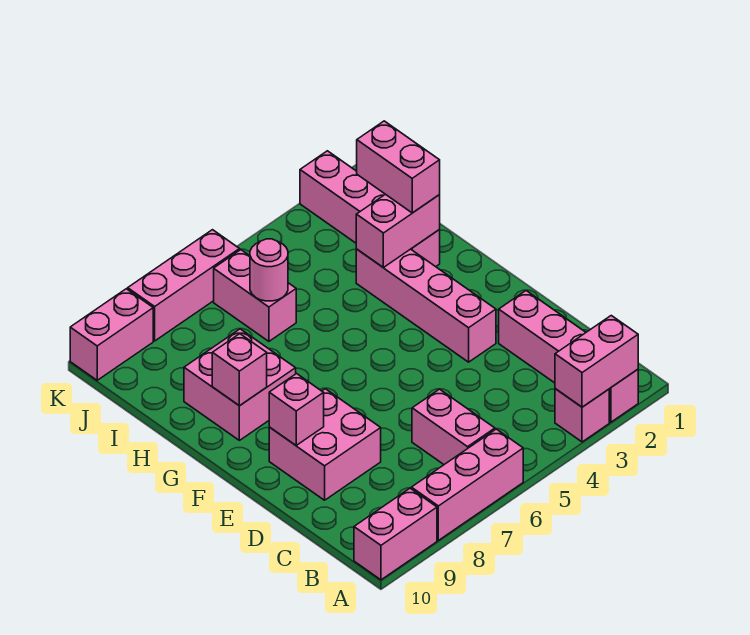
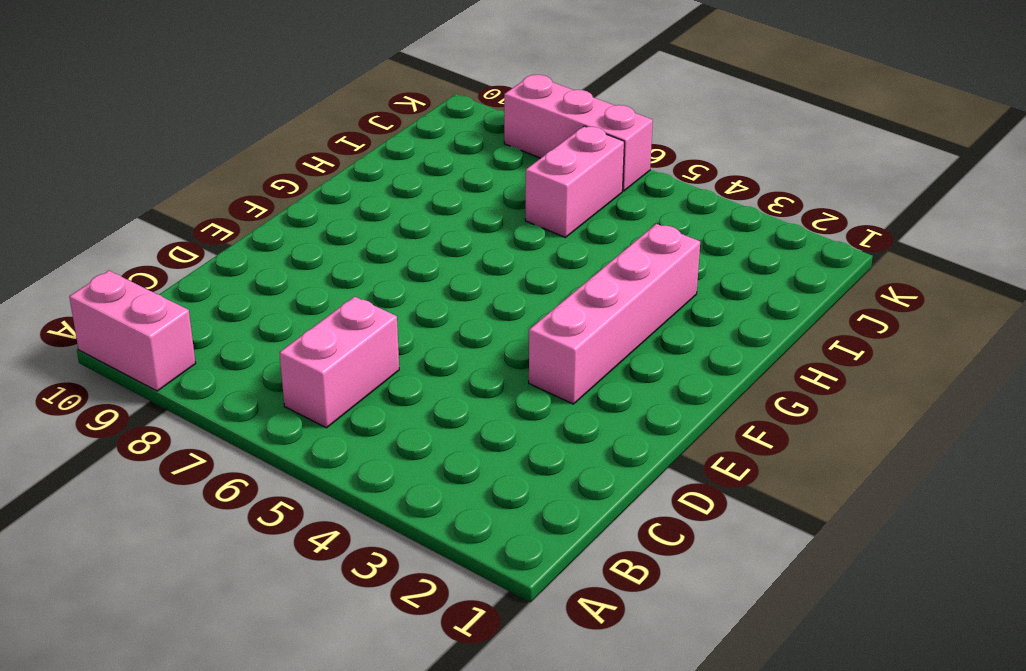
none -> pink 1x4 brick [499,291,638,422]
none -> pink 1x1 brick [555,389,609,442]
none -> pink 1x3 brick [411,429,523,540]

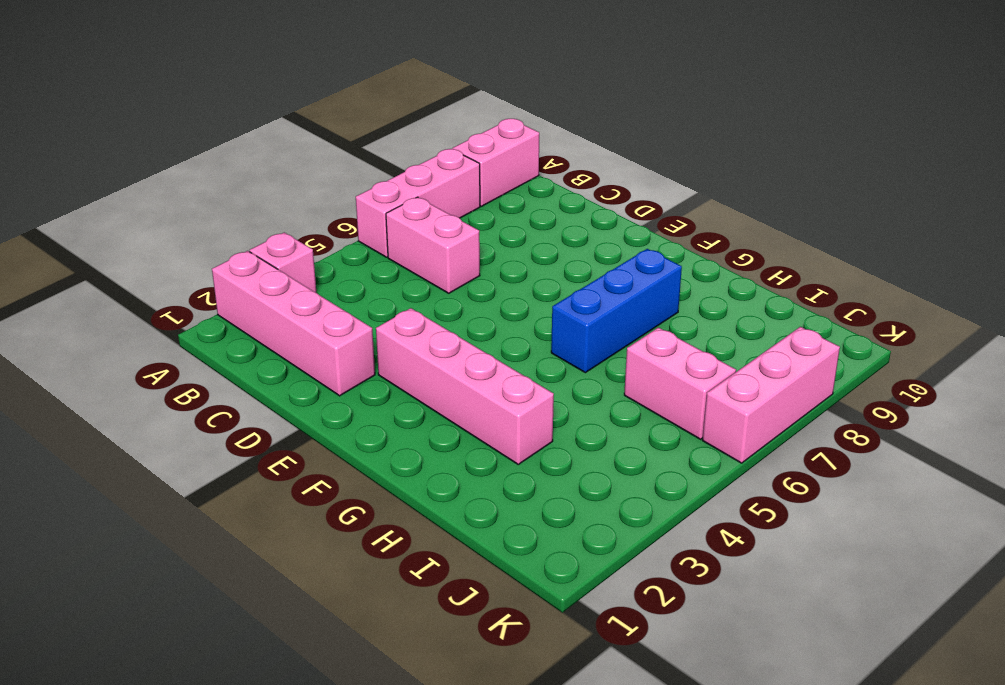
blue 1x3 brick [551,249,682,373] -> pink 2x2 brick [184,329,296,440]
none -> pink 2x2 brick [269,389,381,500]
none -> pink 1x4 brick [300,151,440,267]
none -> pink 1x2 brick [70,289,153,380]

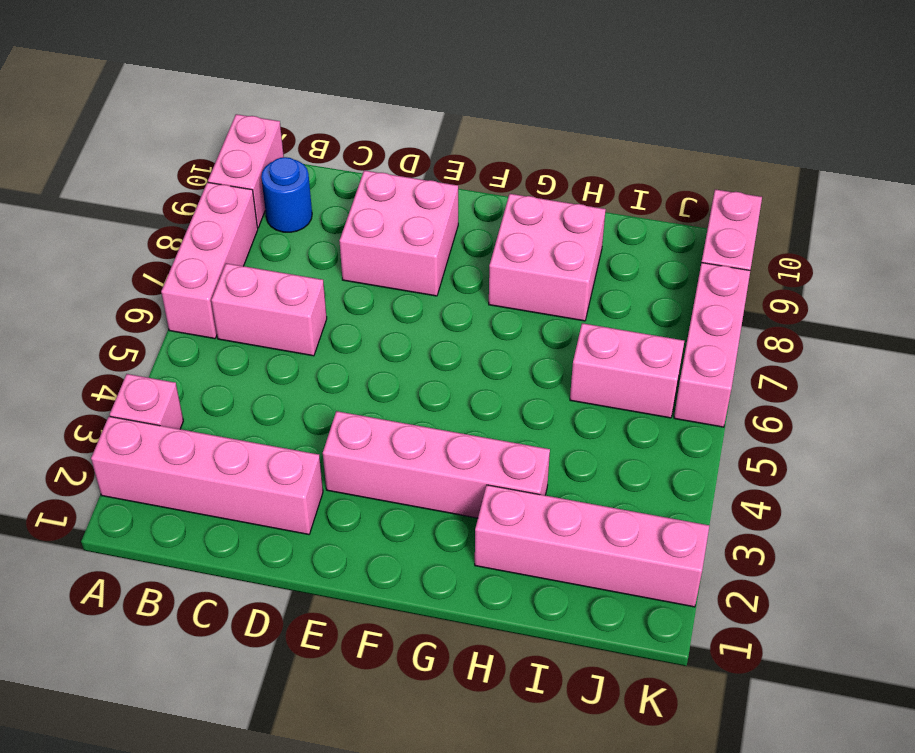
blue 1x1 round brick [261,157,312,232] -> none
none -> pink 1x2 brick [555,316,638,407]
none -> pink 1x1 brick [269,374,324,445]
none -> pink 1x1 brick [212,334,267,406]

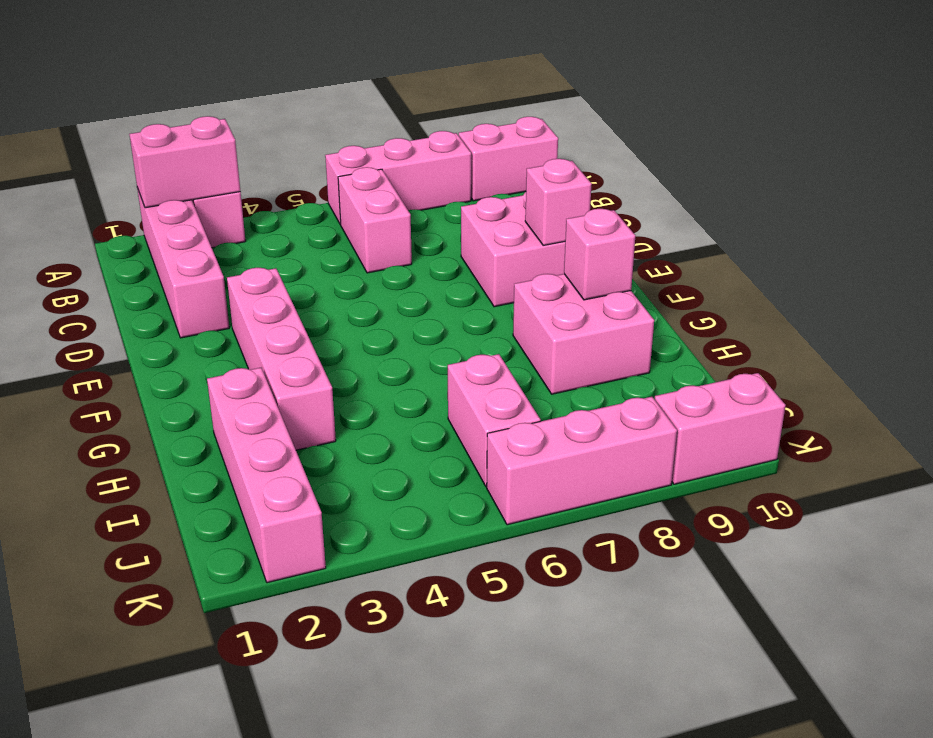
none -> pink 1x2 brick [356,194,440,267]
none -> pink 1x1 round brick [250,239,288,301]
none -> pink 1x2 brick [357,121,440,213]

